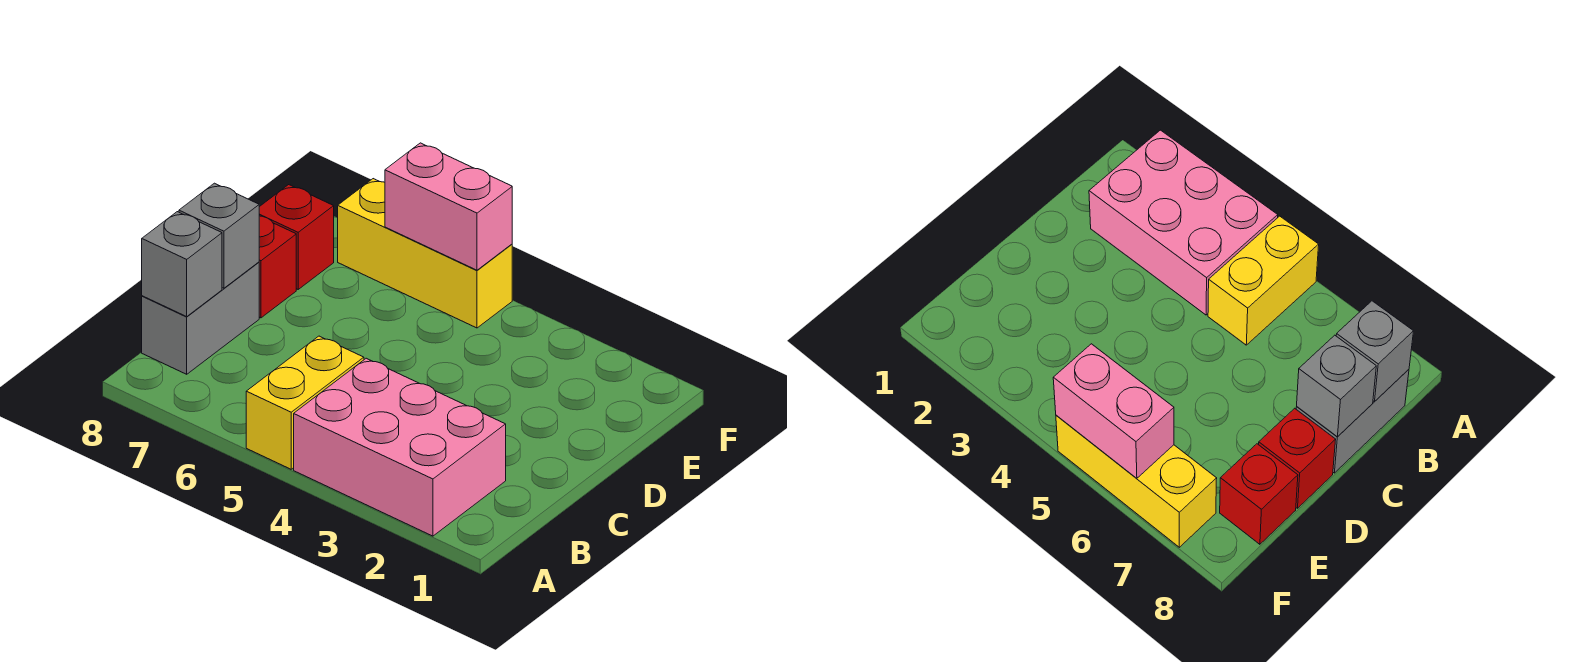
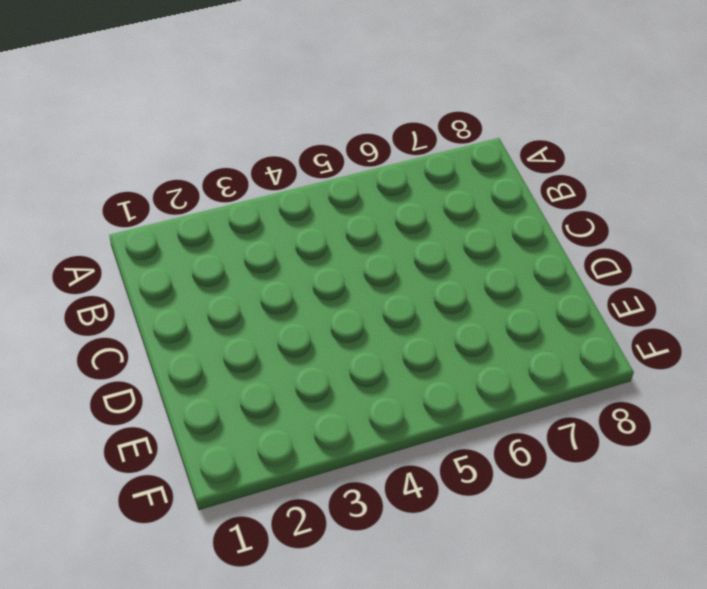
none -> pink 2x3 brick [294,358,506,536]
none -> yellow 1x2 brick [246,336,364,469]

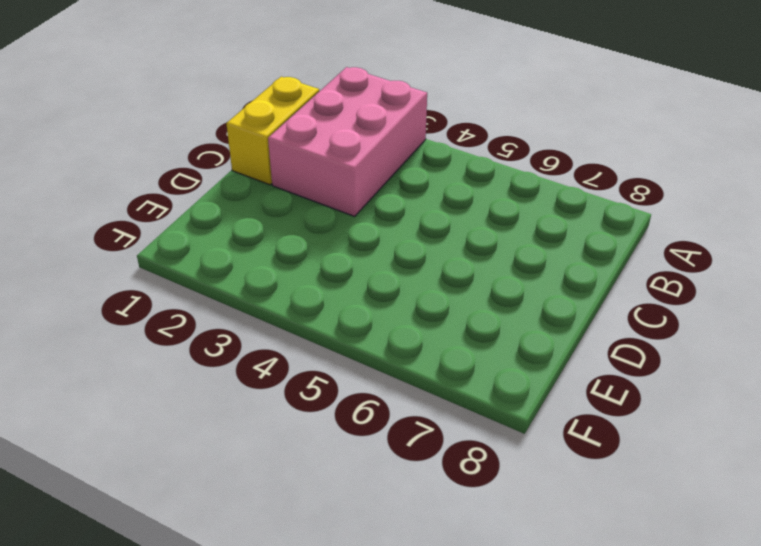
pink 2x3 brick [268,67,427,216] -> pink 2x3 brick turned to [294,358,506,536]
yellow 1x2 brick [226,77,319,185] -> yellow 1x2 brick moved to [246,336,364,469]
none -> grey 1x2 brick [142,262,259,374]
none -> red 1x1 brick [259,216,296,318]

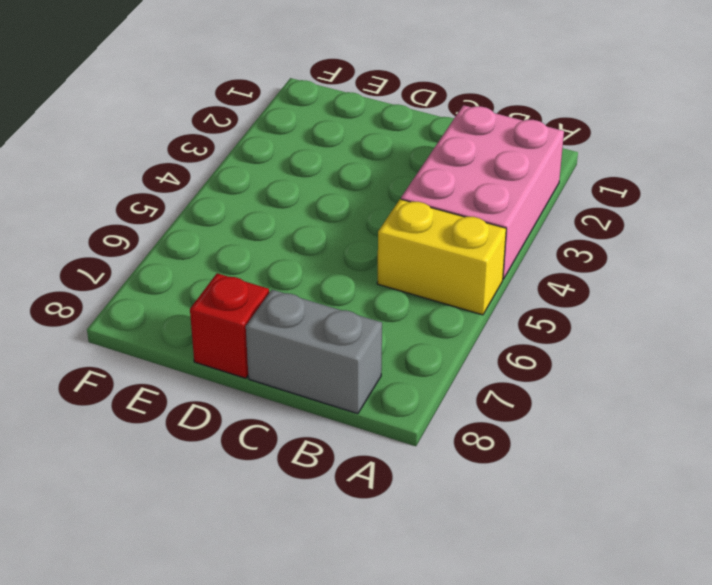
none -> red 1x1 brick [259,185,334,289]
none -> yellow 1x3 brick [338,179,512,328]

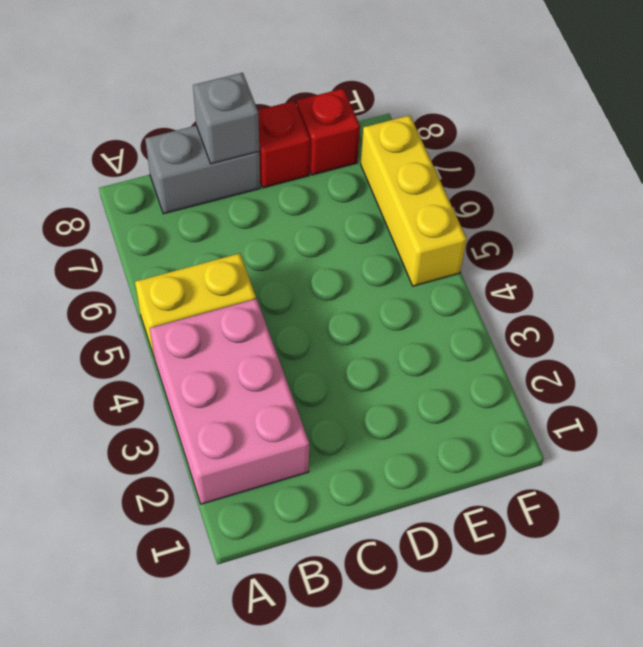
none -> grey 1x1 brick [142,212,222,317]
none -> pink 1x2 brick [385,143,512,270]

